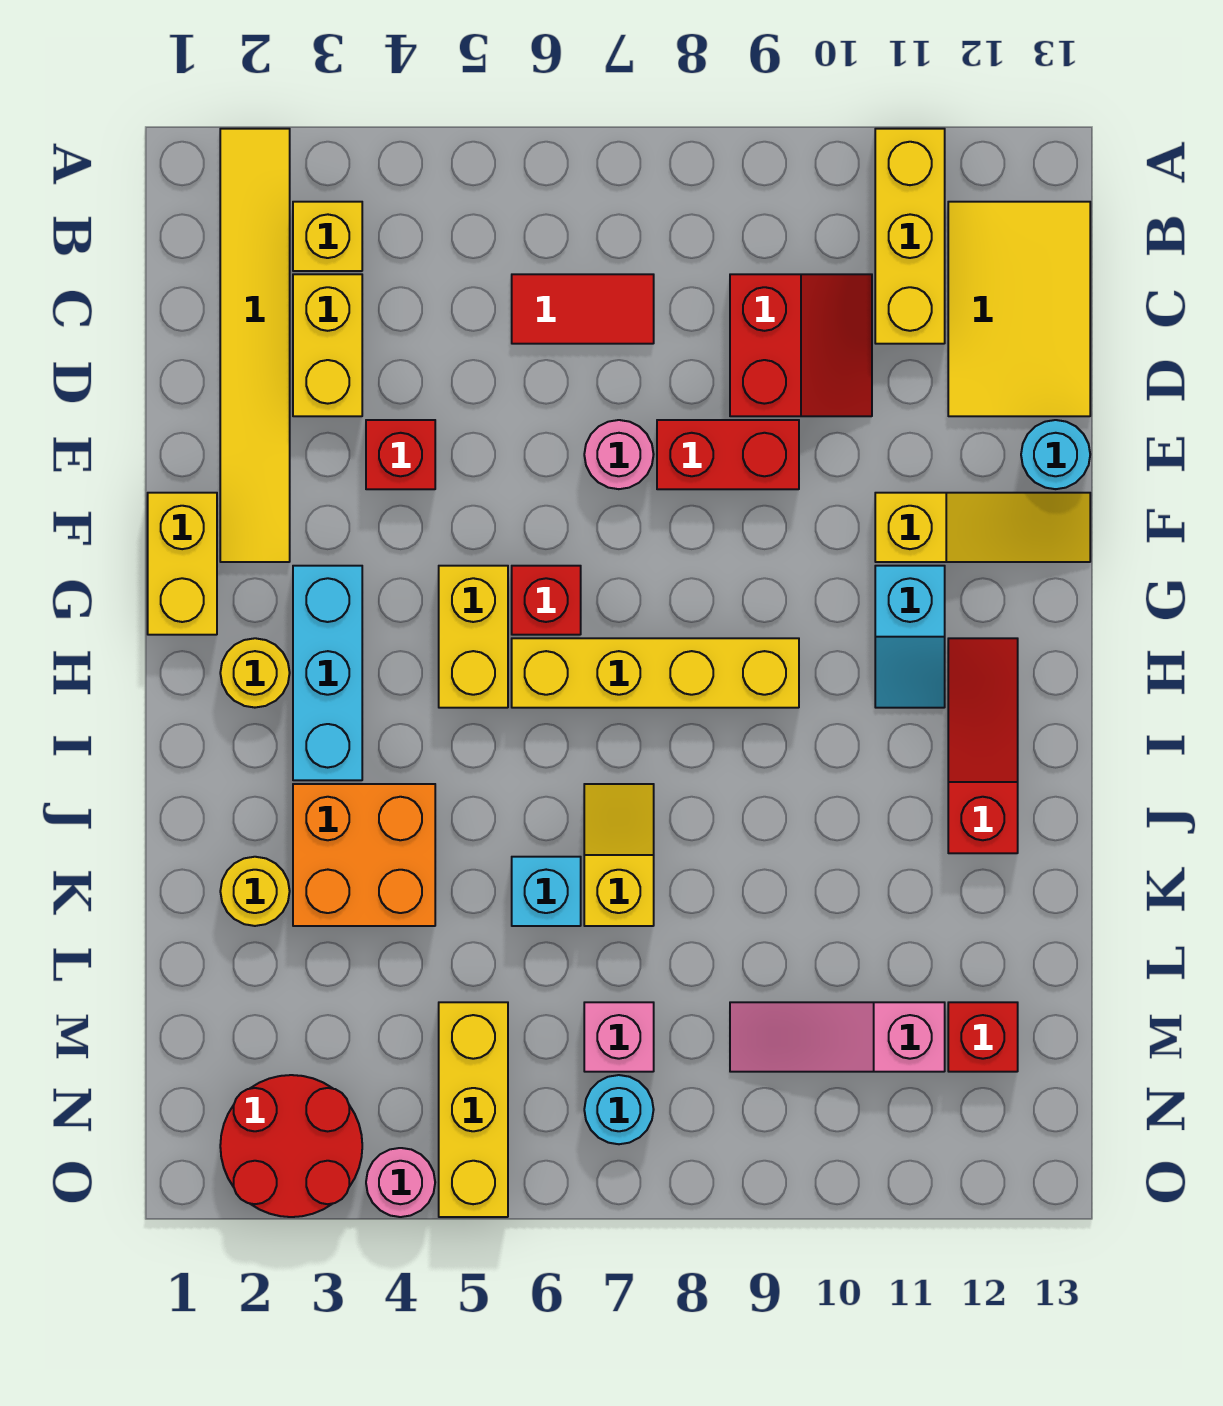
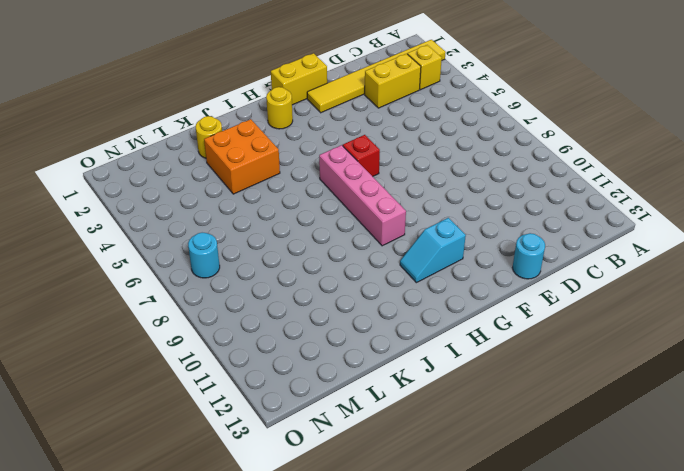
pink 1x4 brick [319,145,406,246] -> yellow 1x4 brick [512,638,799,708]
none -> yellow 1x3 brick [875,129,945,344]
none -> yellow 2x3 tile [948,202,1090,416]
none -> red 1x2 tile [512,274,654,344]
none -> red 2x2 slope [730,274,872,416]

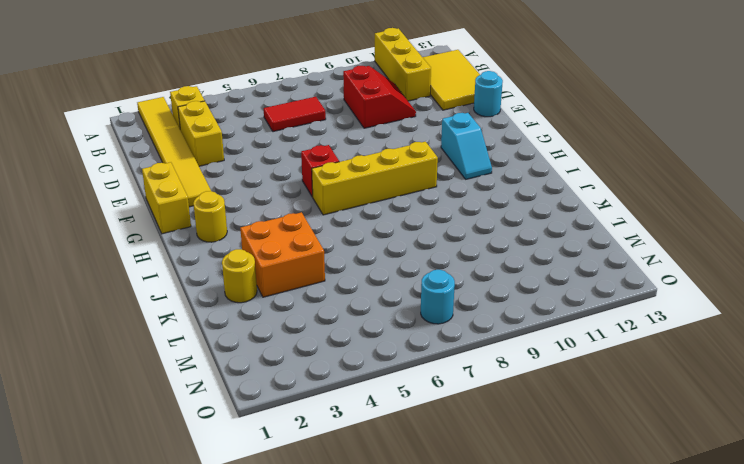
none -> red 1x1 brick [366,420,435,489]
none -> pink 1x1 round brick [584,420,654,489]
none -> red 1x2 brick [657,420,799,489]
none -> yellow 1x3 slope [875,493,1090,562]

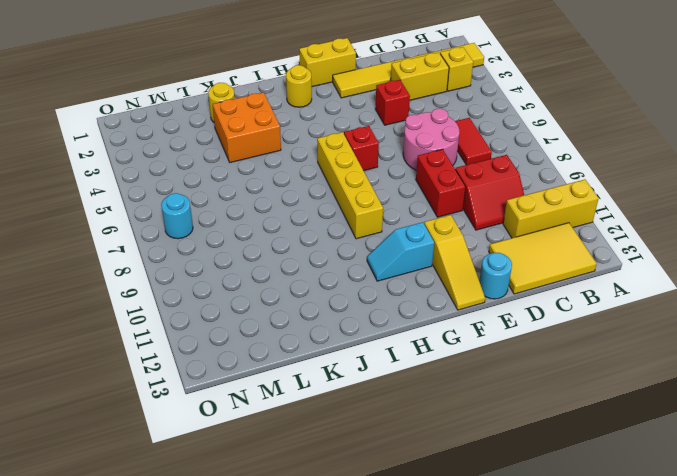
pink 2x2 round brick [403,109,459,170] -> pink 1x1 round brick [584,420,654,489]
none -> cyan 1x3 brick [293,566,362,780]
none -> yellow 1x2 brick [439,566,508,708]
none -> red 1x3 slope [948,638,1018,853]
none -> yellow 1x2 slope [584,784,654,926]

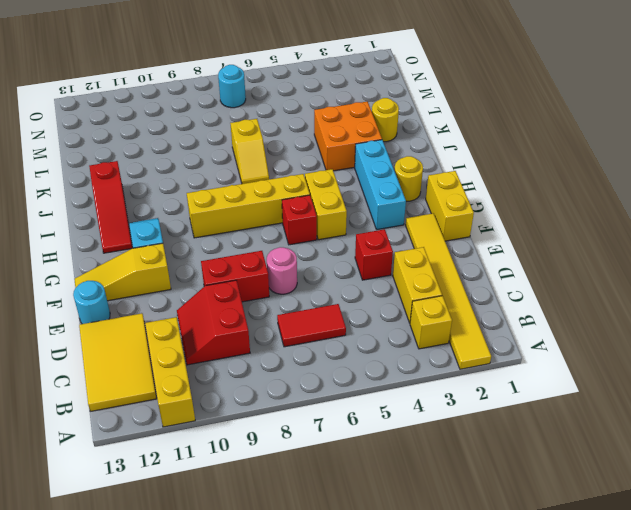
none -> cyan 1x1 brick [512,857,581,926]
none -> yellow 1x3 brick [439,1002,508,1217]
none -> pink 1x1 brick [584,1002,654,1072]
none -> pink 1x3 slope [730,1002,945,1072]

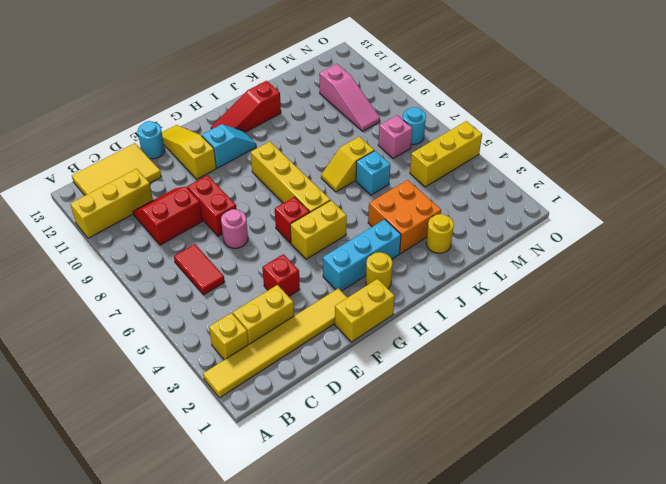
none -> red 1x1 brick [948,1002,1018,1072]
none -> red 2x2 round brick [220,1075,362,1217]
none -> pink 1x1 round brick [366,1148,435,1217]

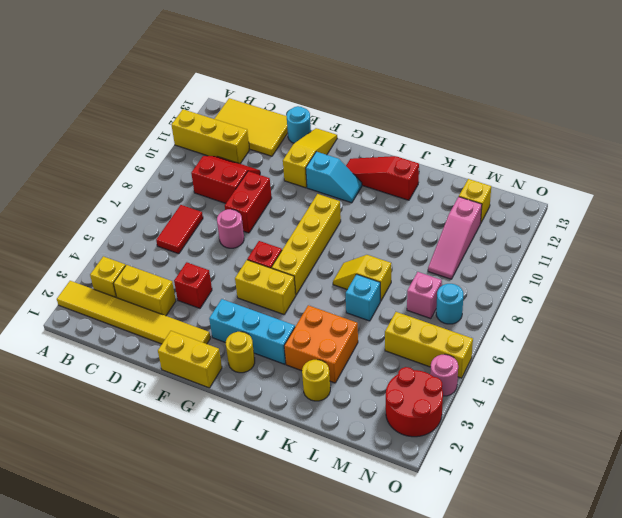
yellow 1x1 brick [459,179,491,224] -> red 1x1 brick [948,1002,1018,1072]

